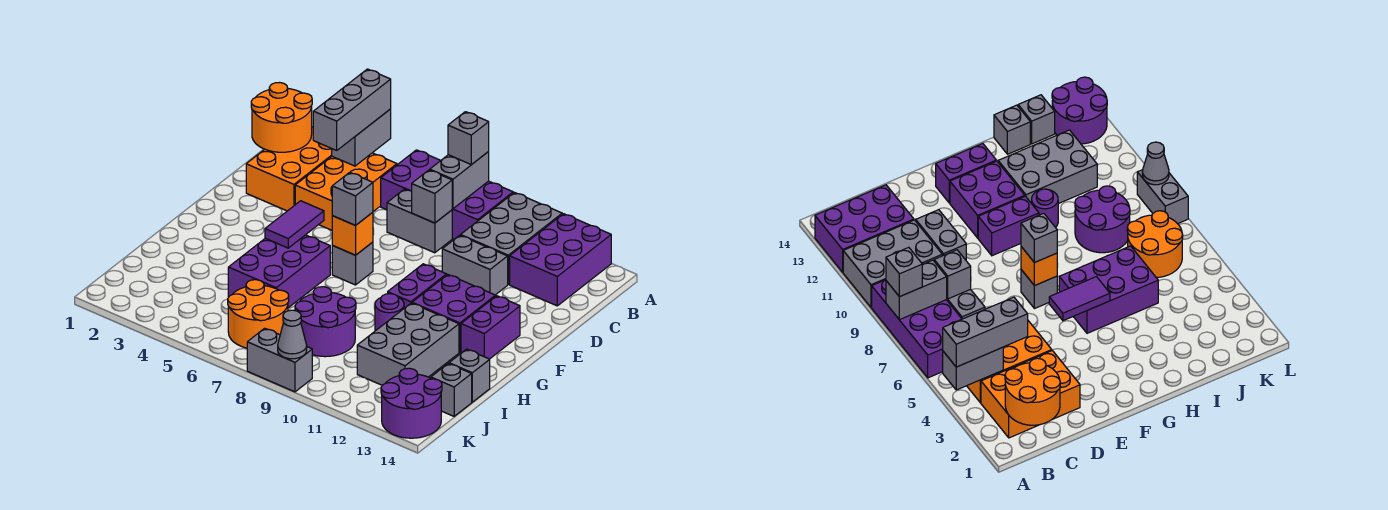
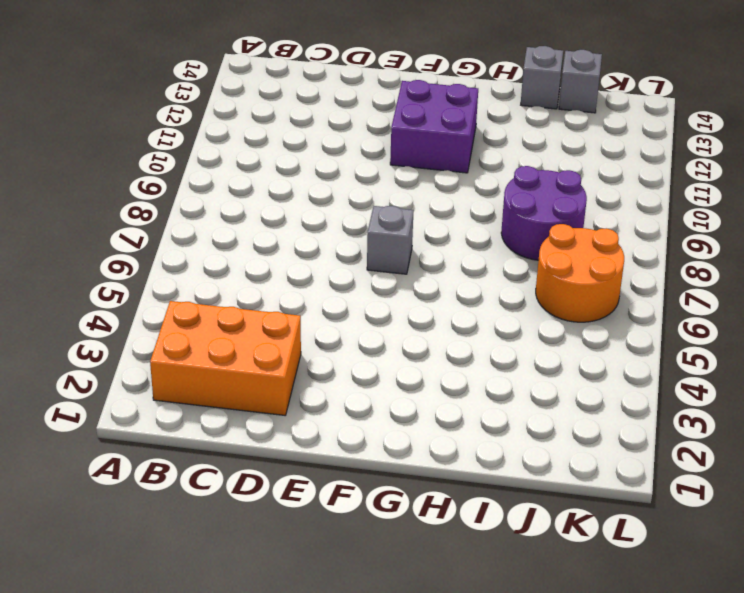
none -> purple 2x4 brick [381,150,513,239]
none -> grey 2x3 brick [461,193,562,284]
none -> purple 2x3 brick [510,214,611,306]
none -> orange 2x3 brick [295,153,397,230]

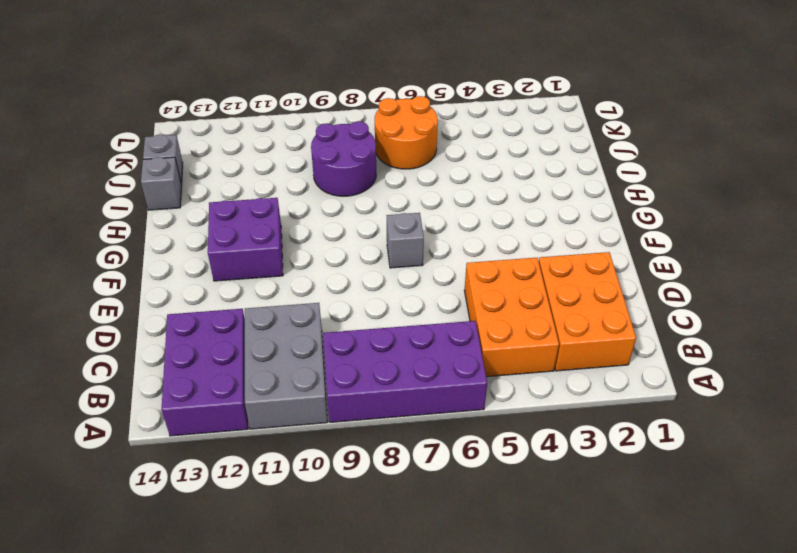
none -> grey 1x2 brick [387,189,452,253]
none -> grey 1x2 brick [442,235,508,295]
none -> purple 1x2 brick [388,264,447,308]
none -> purple 1x2 brick [461,296,520,359]

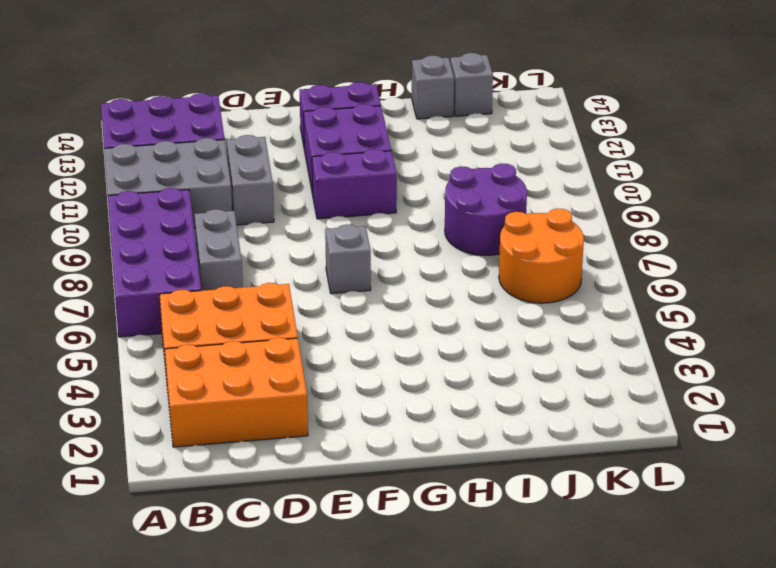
none -> purple 2x3 brick [228,235,330,308]
none -> purple 1x1 round brick [375,294,404,331]
none -> grey 2x3 brick [357,303,459,385]
none -> purple 2x2 round brick [381,368,442,438]

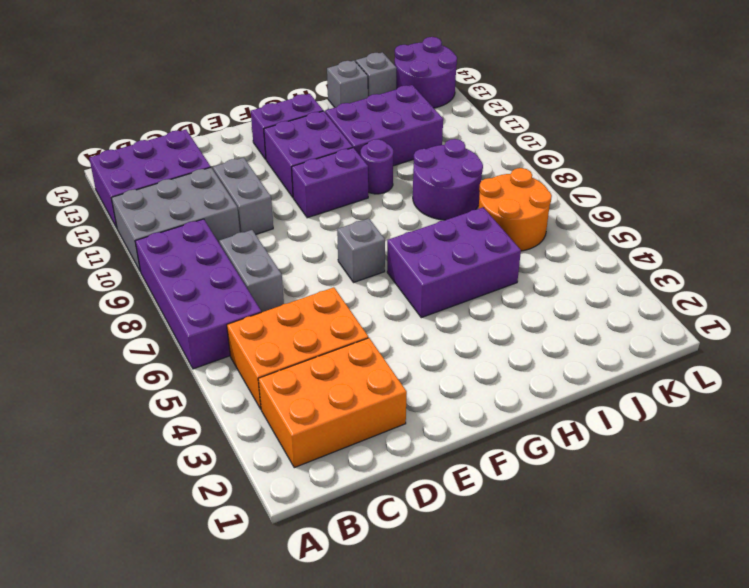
purple 2x3 brick [325,85,443,166] -> grey 2x3 brick [357,303,459,385]
none -> grey 1x2 brick [247,328,312,392]
none -> grey 1x2 brick [332,109,391,166]
none -> grey 1x2 brick [430,152,489,209]
none -> orange 2x2 round brick [251,83,312,152]

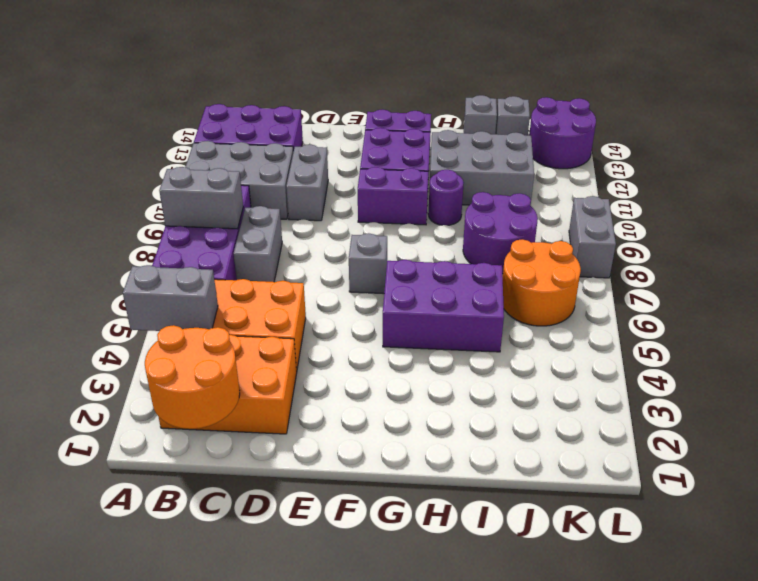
none -> grey 1x1 brick [412,170,452,223]
none -> purple 1x2 tile [265,201,324,248]
none -> orange 1x1 brick [332,212,373,255]
none -> grey 1x1 cone [278,310,307,359]

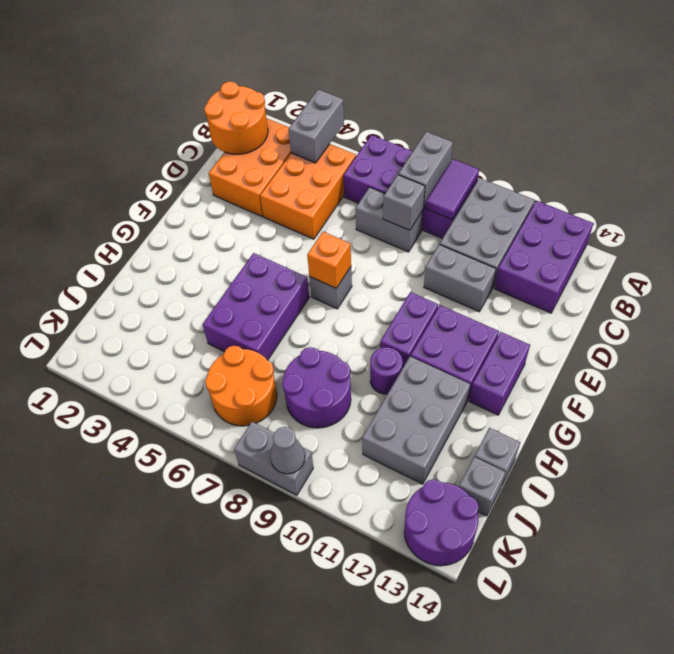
purple 1x2 tile [425,159,479,220] -> purple 1x2 tile moved to [265,201,324,248]
none -> grey 1x3 brick [313,69,391,150]
none -> grey 1x1 brick [448,112,489,165]
none -> grey 1x1 brick [332,172,373,225]

